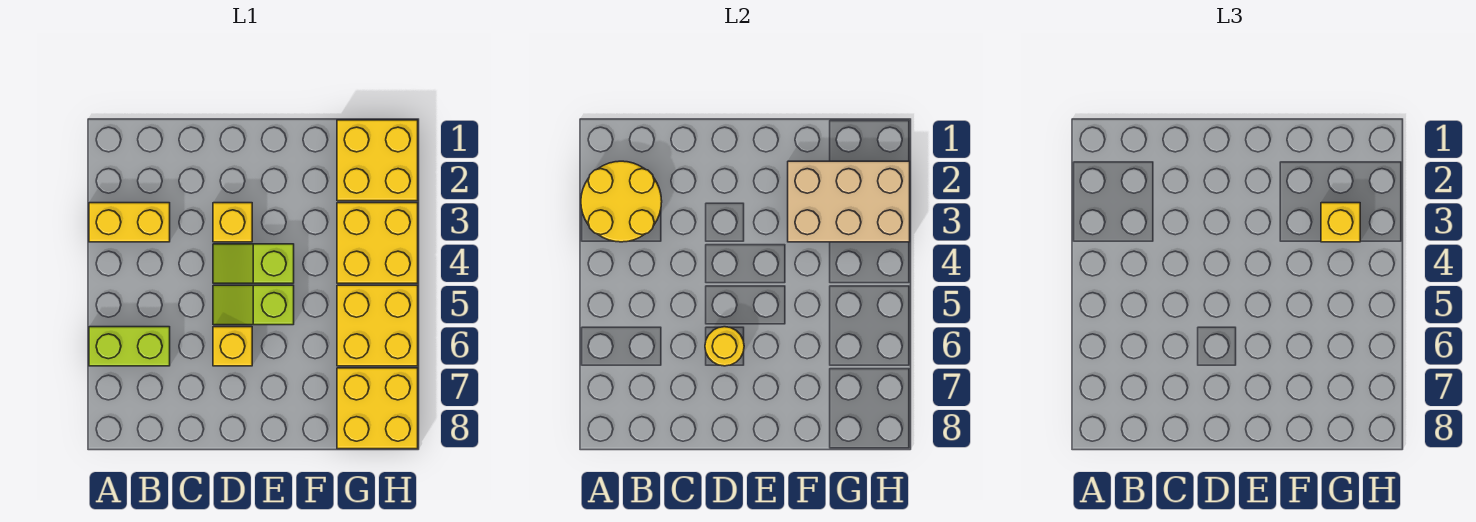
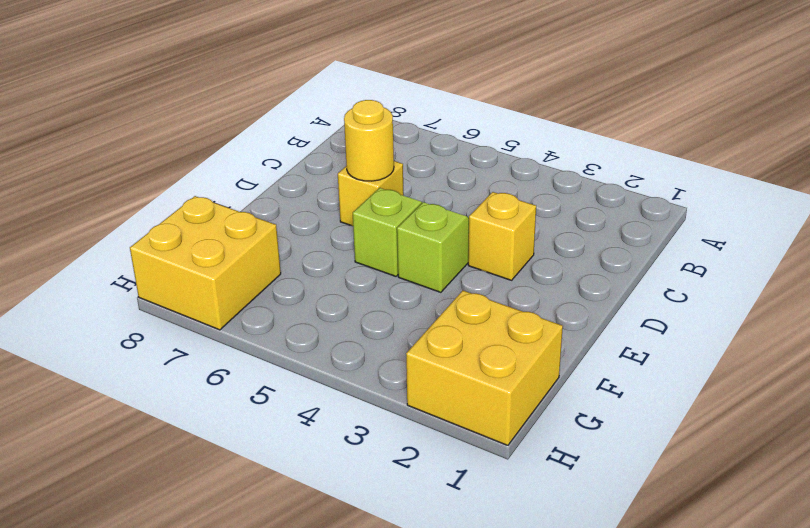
none -> yellow 1x2 brick [89,203,170,242]
none -> lime 1x2 brick [89,327,170,366]
none -> yellow 2x2 brick [337,203,418,283]

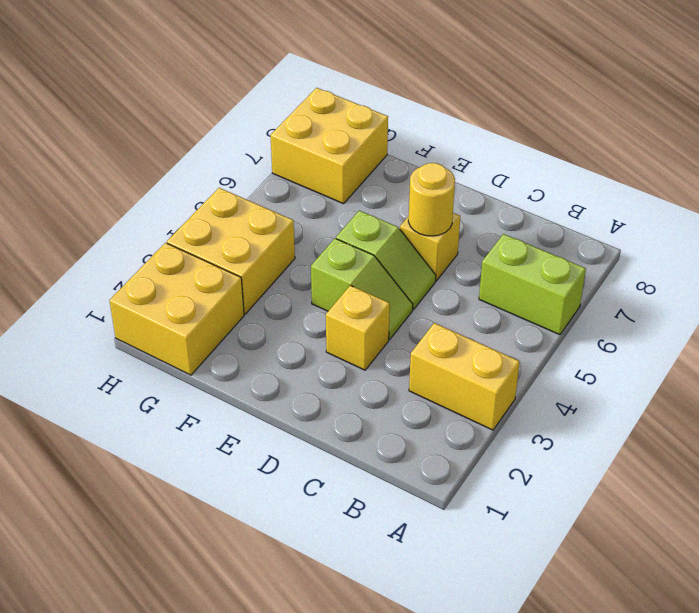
none -> yellow 2x2 brick [337,285,418,366]
none -> yellow 2x2 round brick [581,161,662,242]
none -> tan 2x3 brick [788,161,910,242]

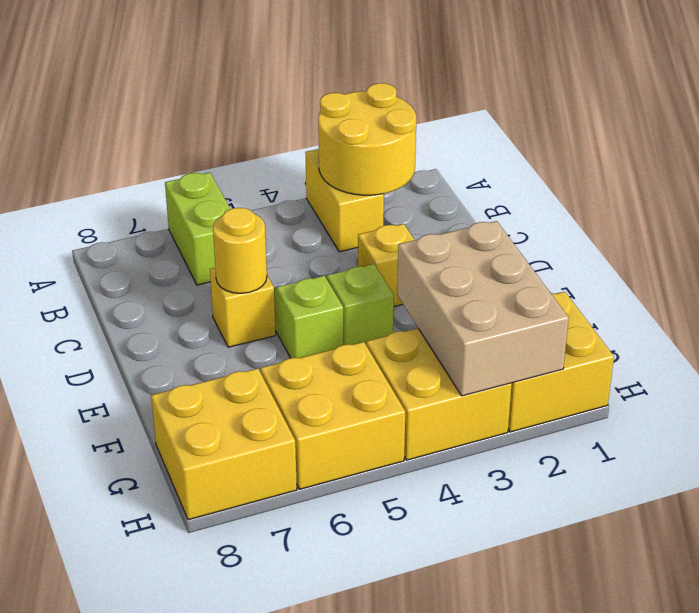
none -> yellow 1x1 brick [1321,203,1360,242]

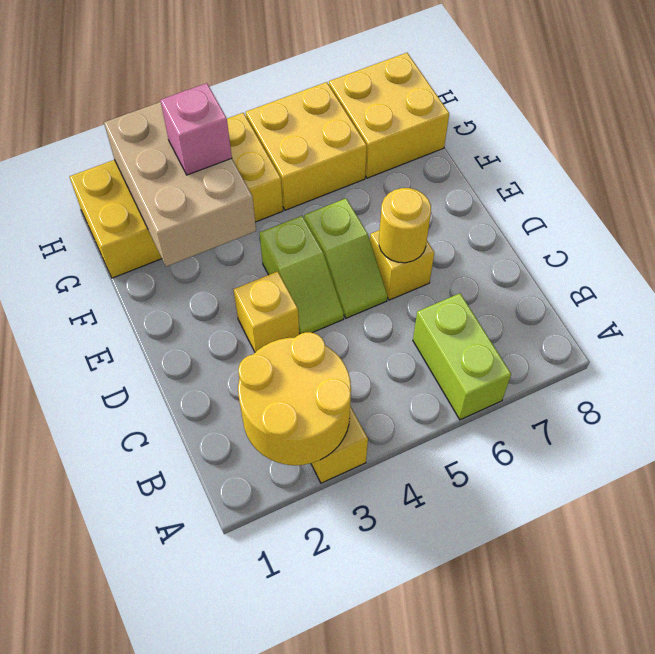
pink 1x1 brick [160,83,232,175] -> yellow 1x1 brick [1321,203,1360,242]

